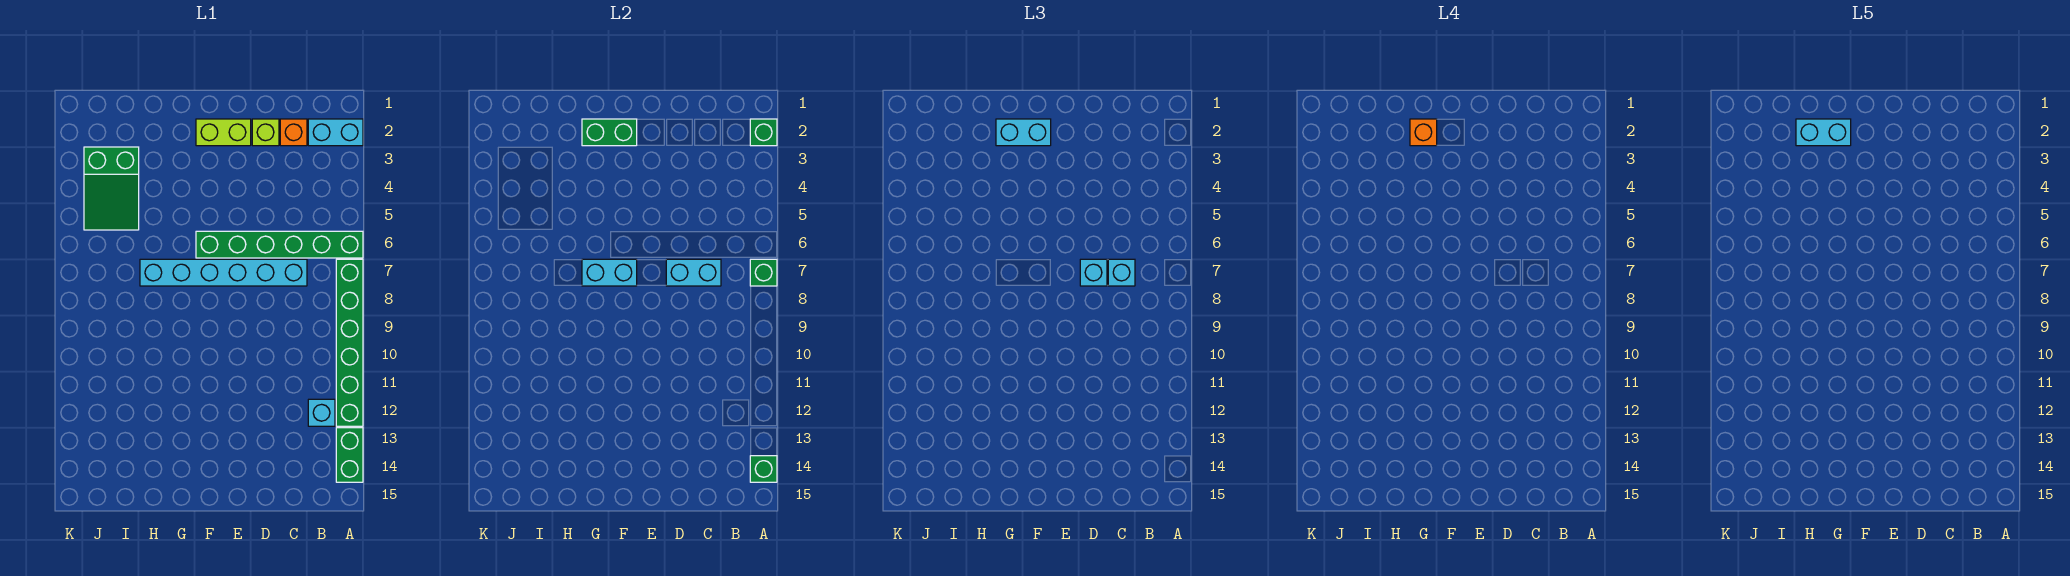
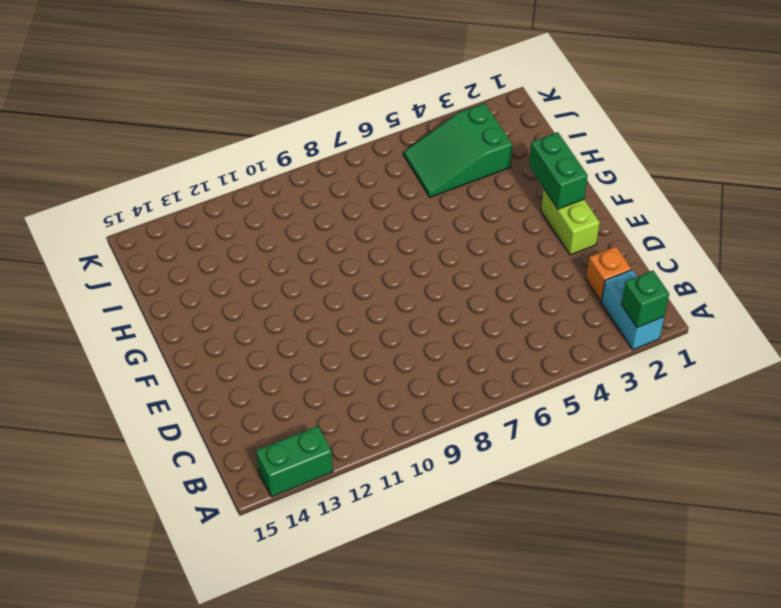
none -> green 1x6 brick [196,231,363,258]
none -> green 1x6 brick [336,259,363,426]
none -> cyan 1x1 brick [308,399,335,426]

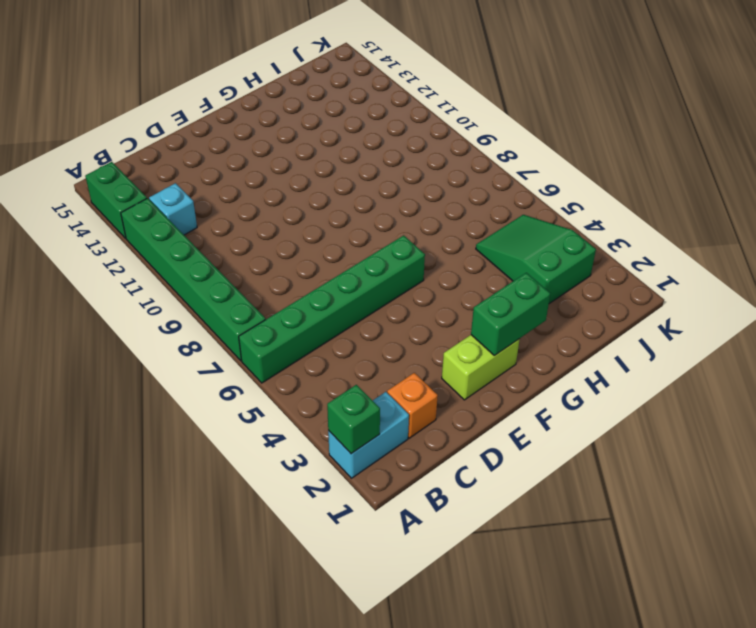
none -> cyan 1x6 brick [140,259,307,286]
none -> lime 1x1 brick [252,119,279,146]
none -> green 1x1 brick [750,259,777,286]

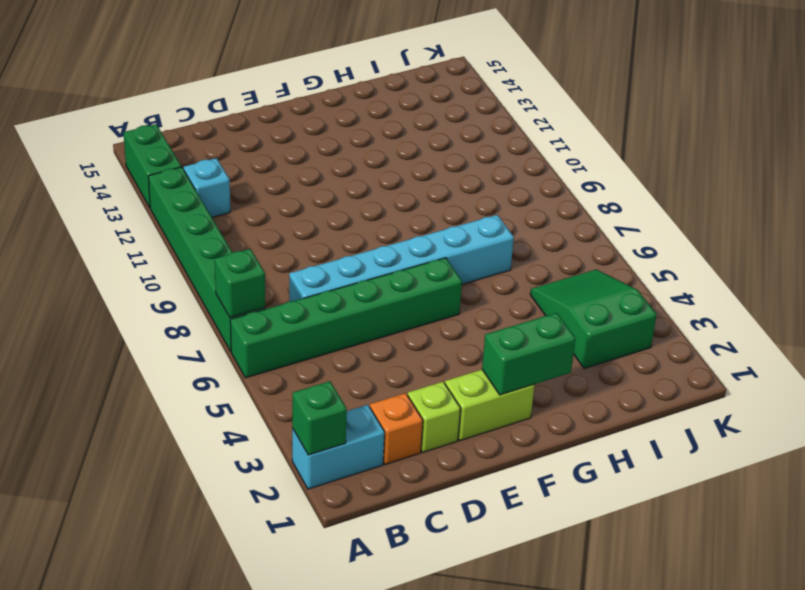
none -> green 1x1 brick [750,456,777,482]
none -> cyan 1x2 brick [666,259,721,286]
none -> cyan 1x2 brick [582,259,637,286]

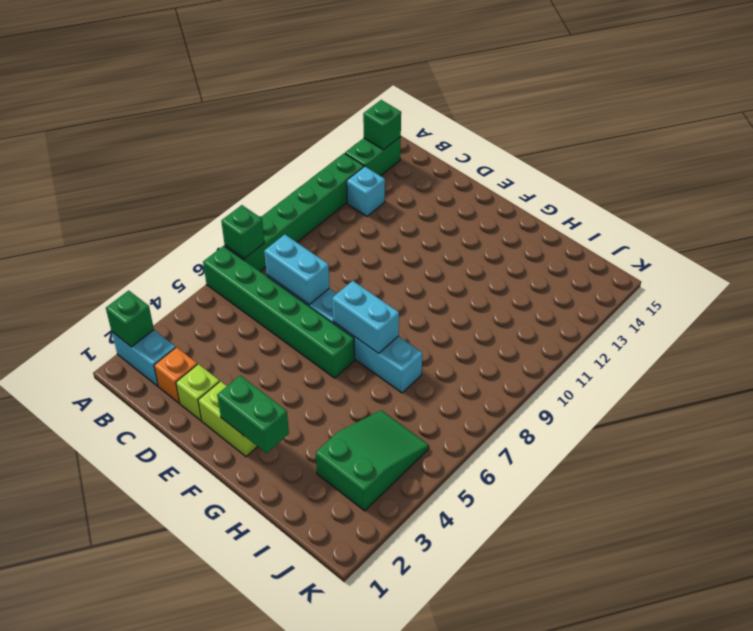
none -> cyan 1x1 brick [1108,259,1135,286]
none -> cyan 1x1 brick [1080,259,1107,286]
none -> cyan 1x2 brick [996,119,1051,146]

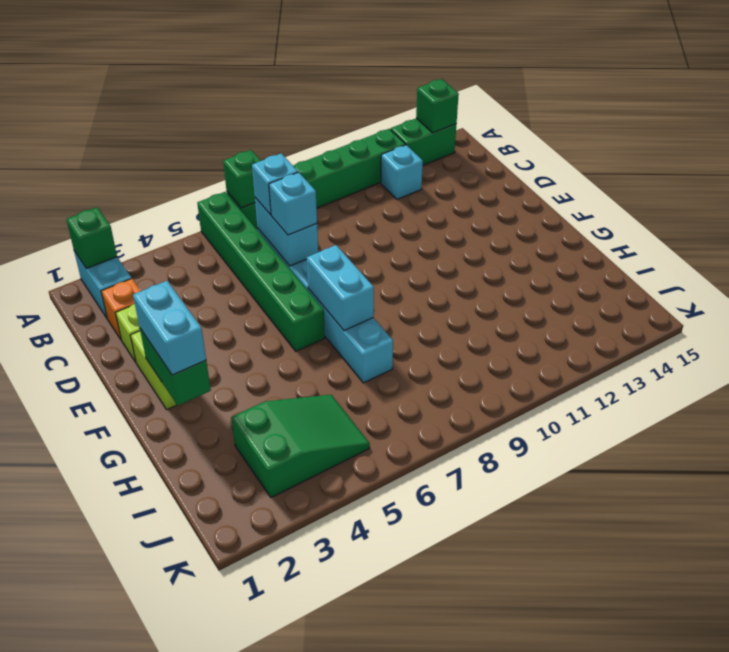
none -> orange 1x1 brick [1410,119,1437,146]
none -> cyan 1x2 brick [1796,119,1851,146]

